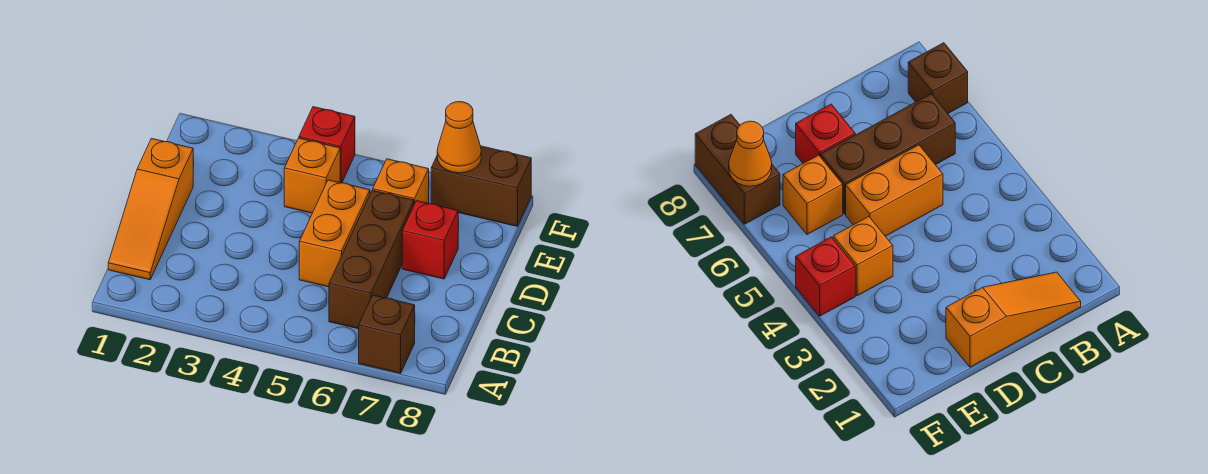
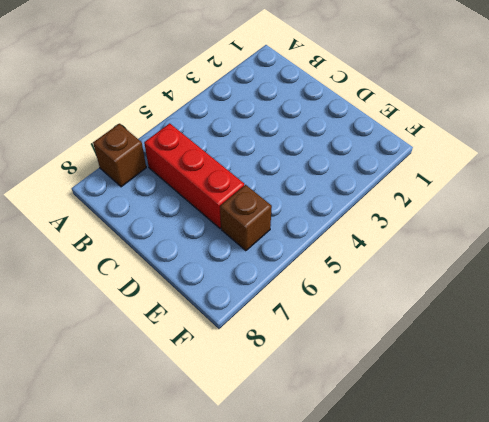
red 1x3 brick [144,123,244,228] -> brown 1x3 brick [329,190,414,329]
brown 1x1 brick [220,185,272,251] -> orange 1x1 brick [373,159,429,204]
none -> orange 1x3 slope [108,139,193,280]
none -> orange 1x2 brick [299,180,370,287]

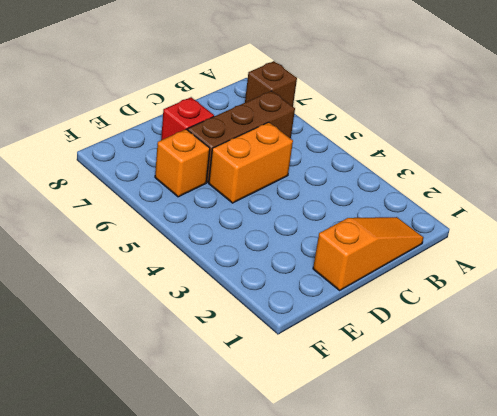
none -> orange 1x1 brick [284,138,340,213]
none -> red 1x1 brick [299,107,355,183]

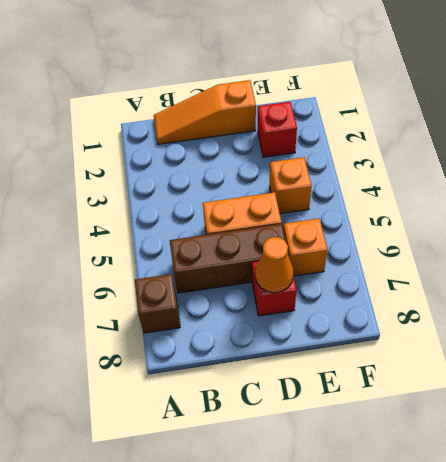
orange 1x1 cone [255,237,293,293] -> orange 1x1 cone moved to [437,102,481,173]
red 1x1 brick [258,102,297,157] -> red 1x1 brick moved to [299,107,355,183]
none -> brown 1x2 brick [431,146,531,226]

